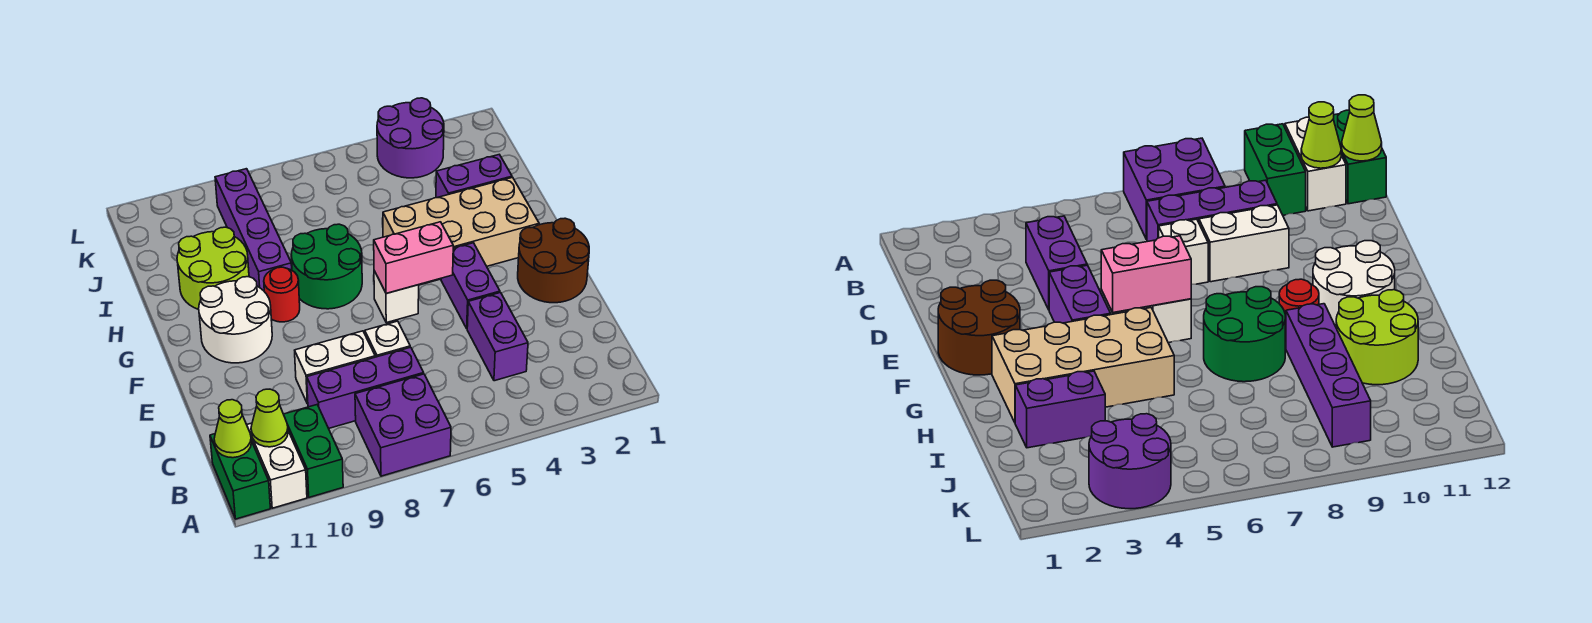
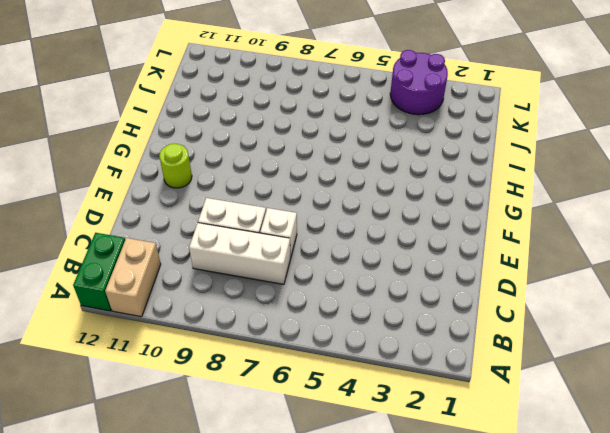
tan 1x2 brick [105,238,161,317] -> white 1x2 brick [247,423,307,508]
white 1x3 brick [189,223,290,284] -> purple 1x3 brick [307,347,424,429]
lime 1x1 round brick [159,144,192,188] -> white 2x2 round brick [199,277,272,363]
none -> purple 2x2 brick [355,374,451,476]
none -> green 1x2 brick [284,405,343,497]
none -> purple 1x2 brick [467,293,528,381]

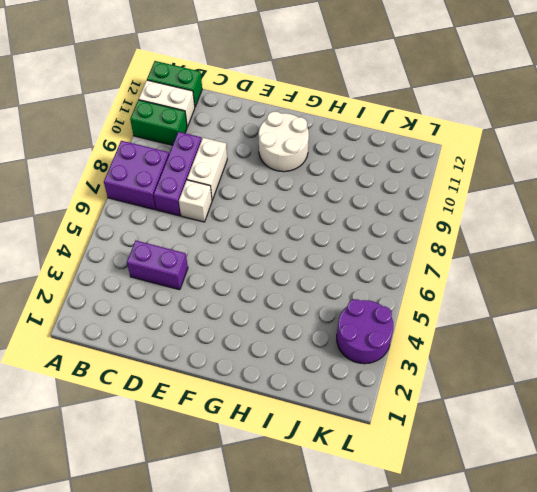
none -> brown 2x2 round brick [518,218,589,303]
none -> purple 1x2 brick [441,243,500,328]
none -> white 1x1 brick [374,271,419,323]

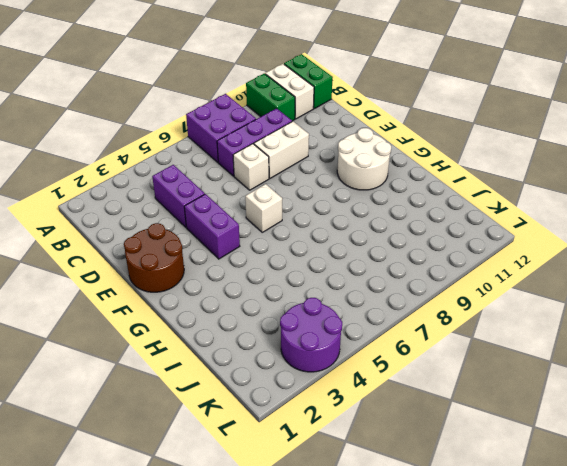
none -> tan 2x4 brick [383,177,539,285]
none -> green 2x2 round brick [291,224,362,309]
none -> red 1x1 round brick [264,267,300,322]

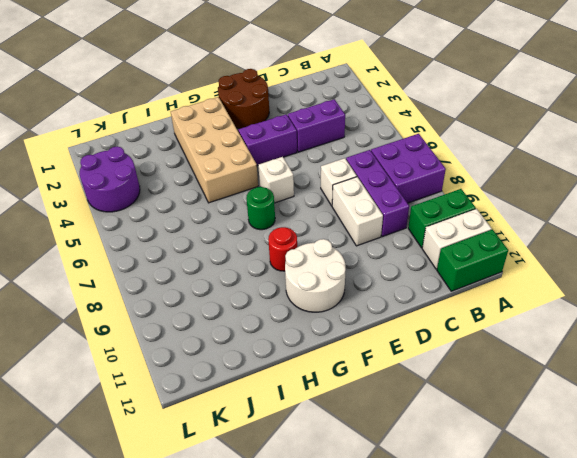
green 1x1 round brick [246,187,275,230] -> green 2x2 round brick [291,224,362,309]
none -> purple 1x4 brick [215,169,292,291]
none -> lime 2x2 round brick [177,227,249,310]
none -> purple 1x2 brick [436,155,512,198]

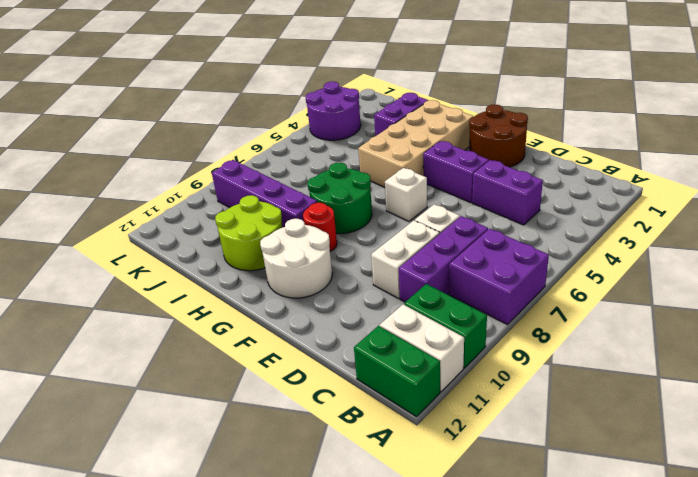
none -> lime 1x1 cone [251,389,288,447]
none -> lime 1x1 cone [214,400,251,458]
none -> pink 1x2 brick [374,222,453,293]

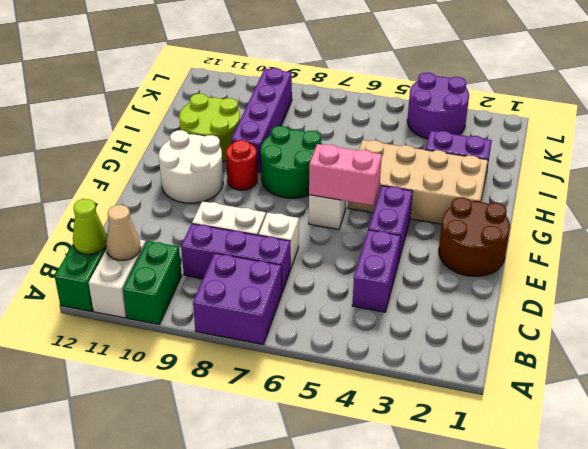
tan 1x1 cone [106,205,141,261] -> lime 1x1 cone [251,389,288,447]

